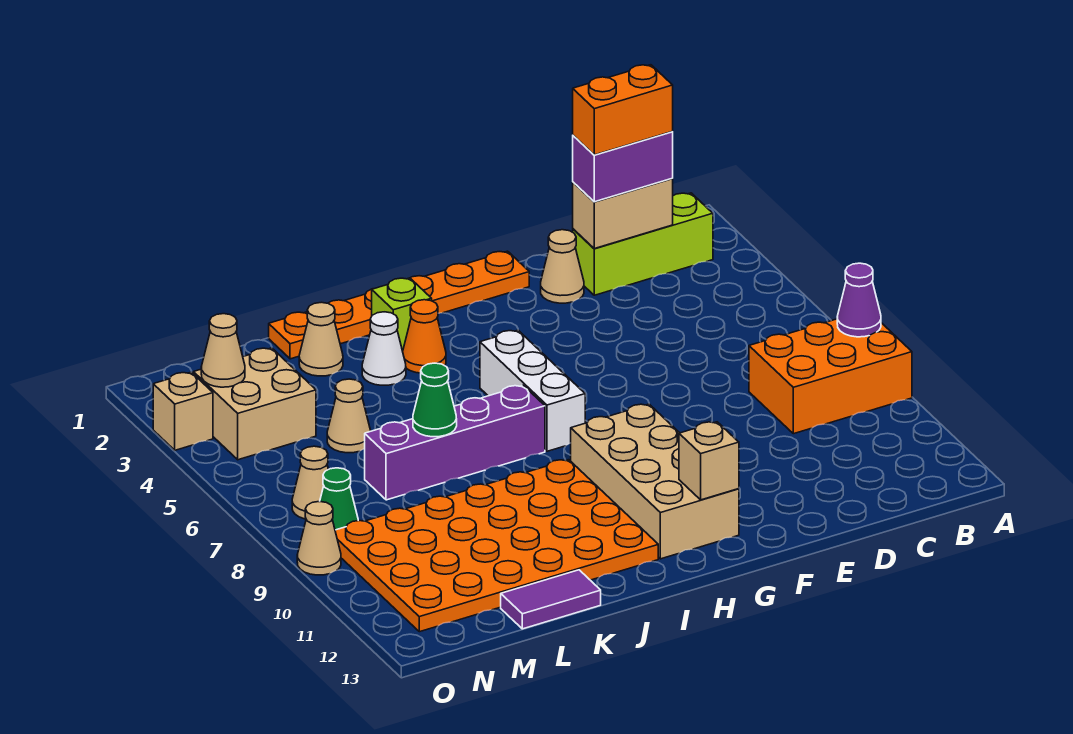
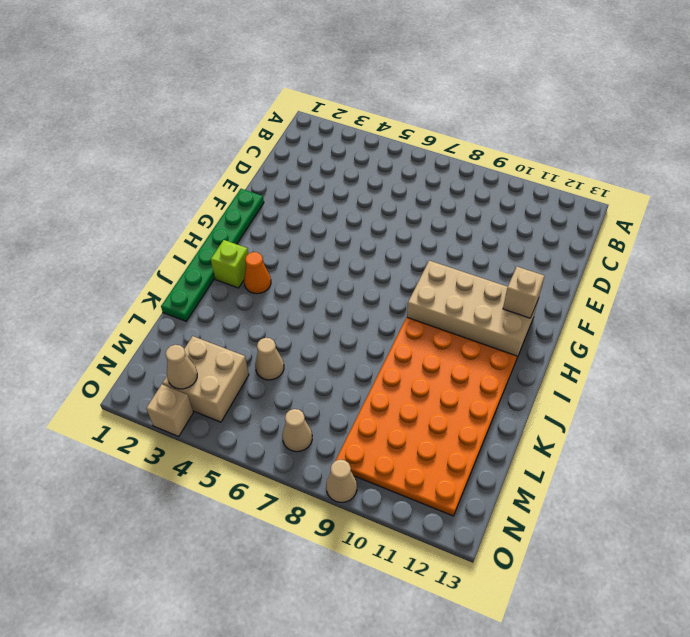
green 1x6 plate [161,189,264,321] -> orange 1x6 plate [269,251,529,359]
none -> orange 2x3 brick [749,319,912,434]
none -> lime 1x3 brick [573,193,713,295]
none -> tan 1x1 cone [541,230,584,303]

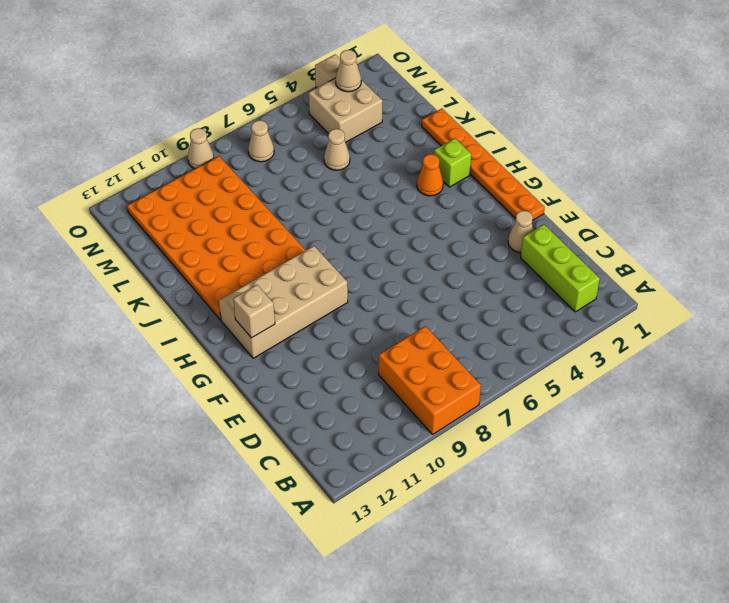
none -> white 1x3 brick [480,330,585,451]
none -> purple 1x4 brick [365,385,545,500]
none -> white 1x1 cone [362,312,406,385]

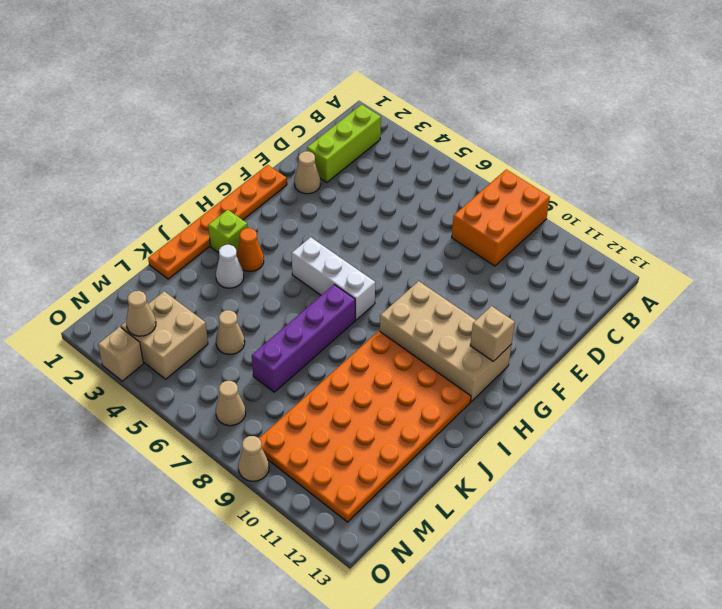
none -> tan 1x1 cone [299,302,343,376]
none -> purple 1x2 tile [501,570,601,629]
none -> green 1x1 cone [320,468,358,530]

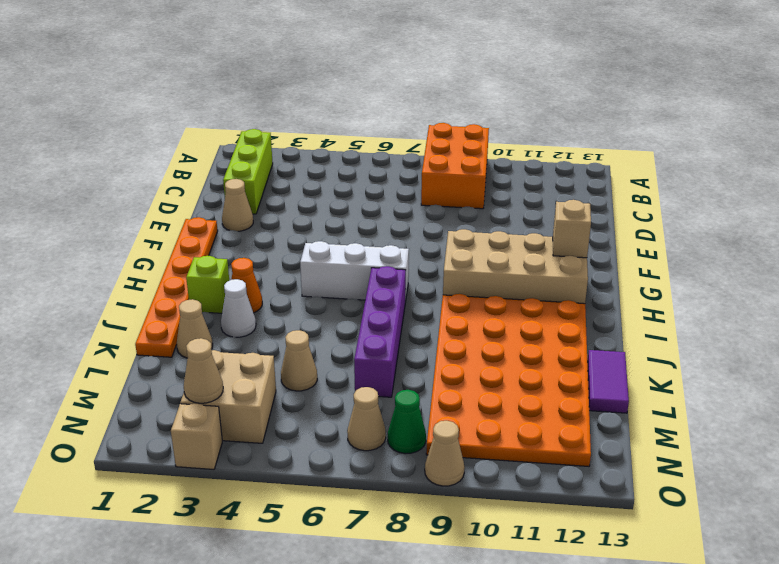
none -> purple 1x1 cone [837,263,881,337]
none -> tan 1x2 brick [573,179,673,249]
none -> green 1x1 cone [413,363,457,437]

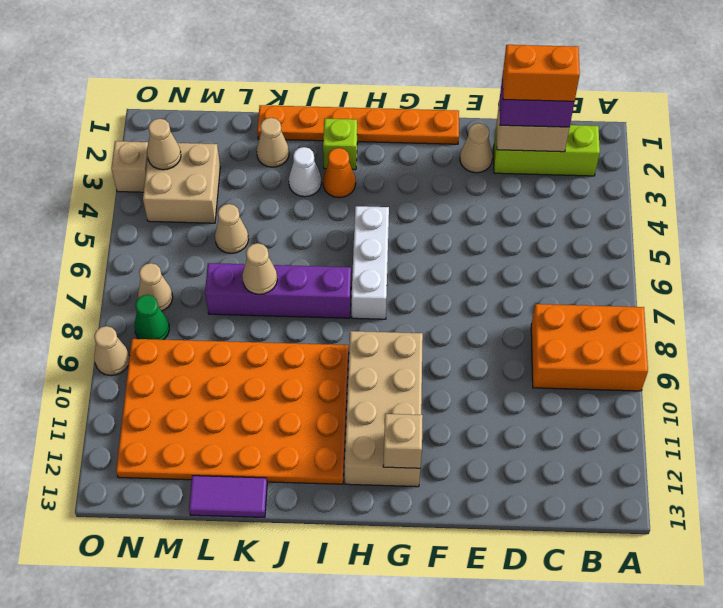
tan 1x1 cone [242,243,277,294] -> green 1x1 cone [413,363,457,437]
none -> purple 1x1 cone [837,263,881,337]

